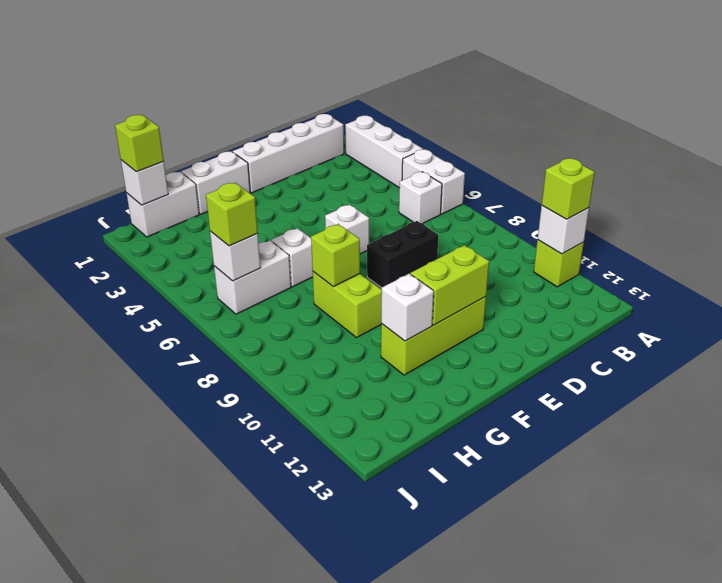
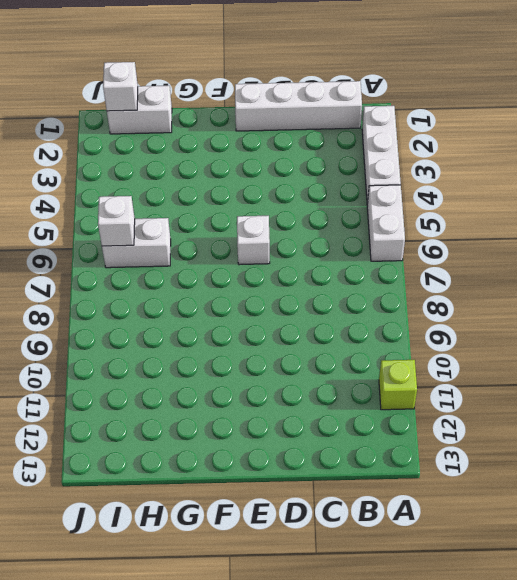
none -> white 1x1 brick [399,172,442,223]
none -> black 1x2 brick [367,221,438,288]
none -> lime 1x3 brick [381,297,486,375]

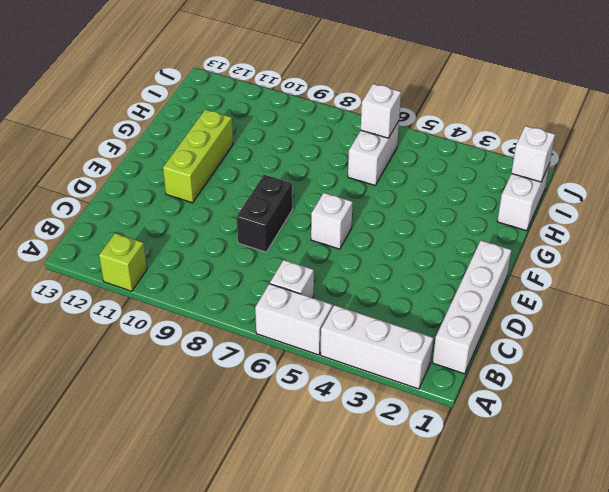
none -> white 1x2 brick [181,152,250,214]
none -> white 1x1 brick [271,228,313,287]
none -> lime 1x2 brick [313,272,382,337]

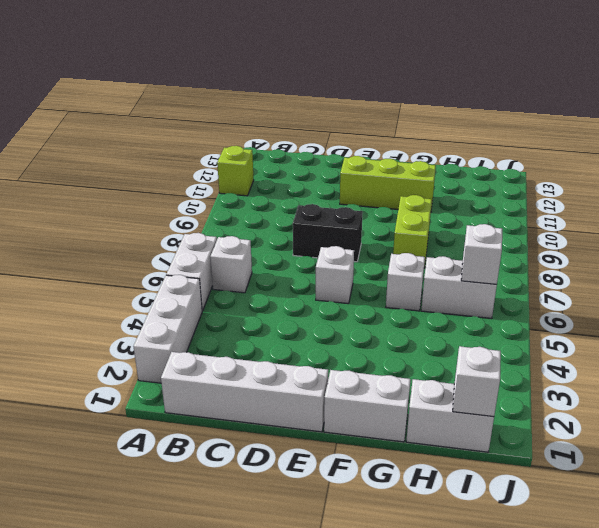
none -> white 1x1 brick [538,206,589,254]
none -> lime 1x2 brick [411,245,489,325]
none -> lime 1x1 brick [311,224,360,287]

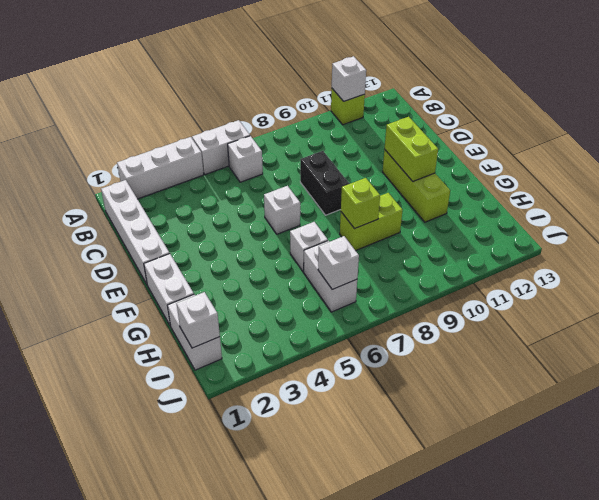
none -> white 1x1 brick [381,274,434,341]
none -> lime 1x1 brick [542,158,595,219]
none -> lime 1x1 brick [115,115,164,172]

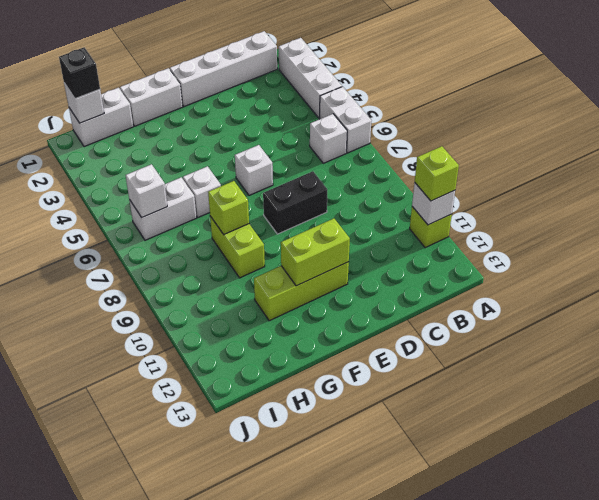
black 1x1 brick [59,47,100,99] -> lime 1x1 brick [115,115,164,172]
none -> white 1x1 brick [381,274,434,341]
none -> lime 1x1 brick [206,183,258,246]

